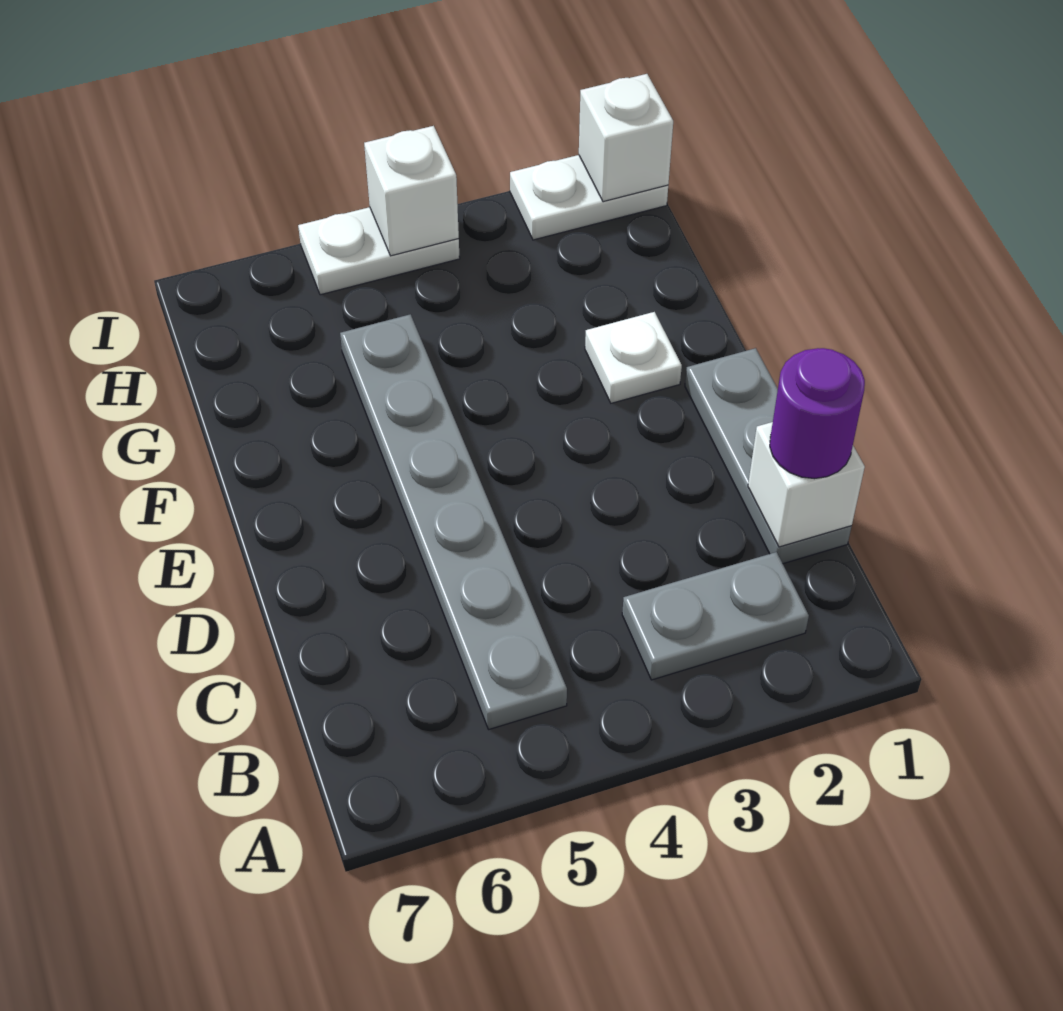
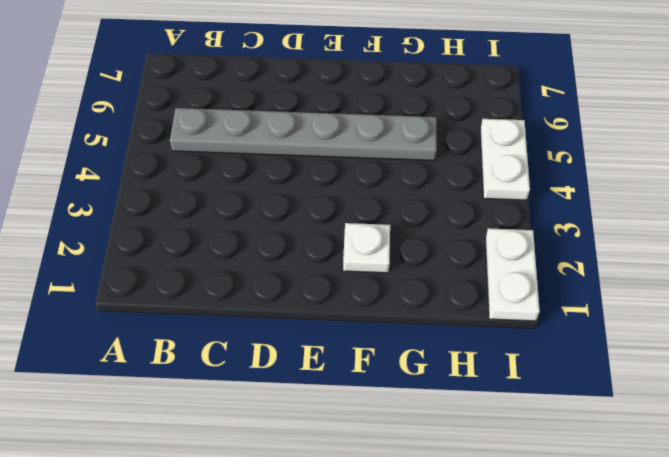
none -> grey 1x2 plate [622,552,809,680]
none -> grey 1x3 plate [685,348,852,564]

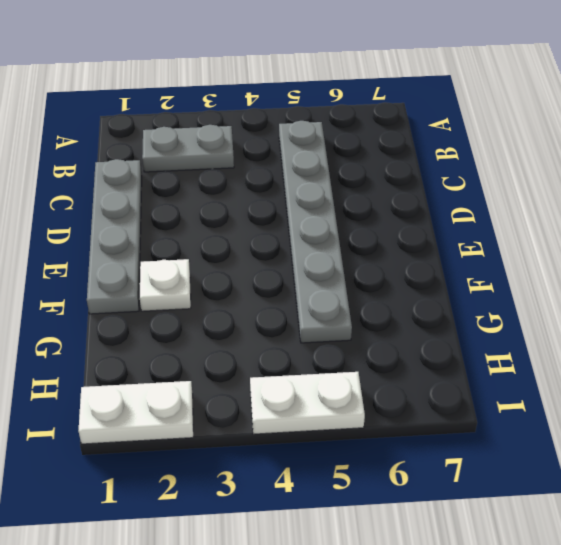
grey 1x4 plate [87,159,142,314] -> grey 1x3 plate [685,348,852,564]
none -> white 1x1 brick [748,422,865,547]
none -> white 1x1 brick [579,74,673,202]

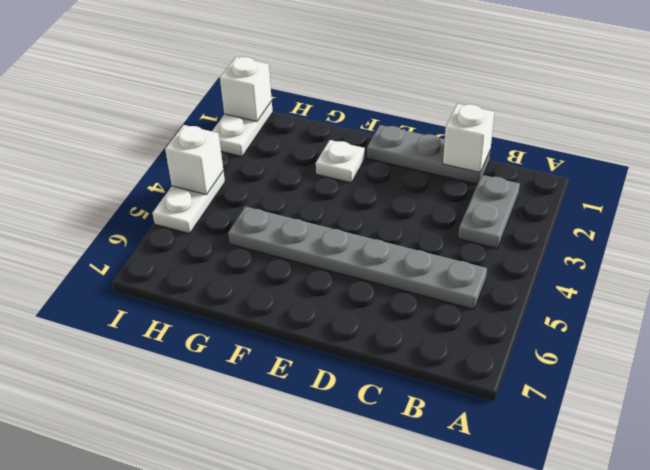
none -> purple 1x1 round brick [770,348,865,479]

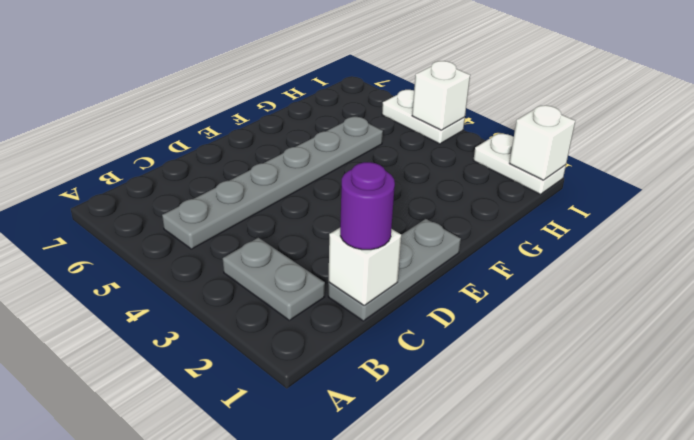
none -> white 1x1 plate [585,312,682,403]

